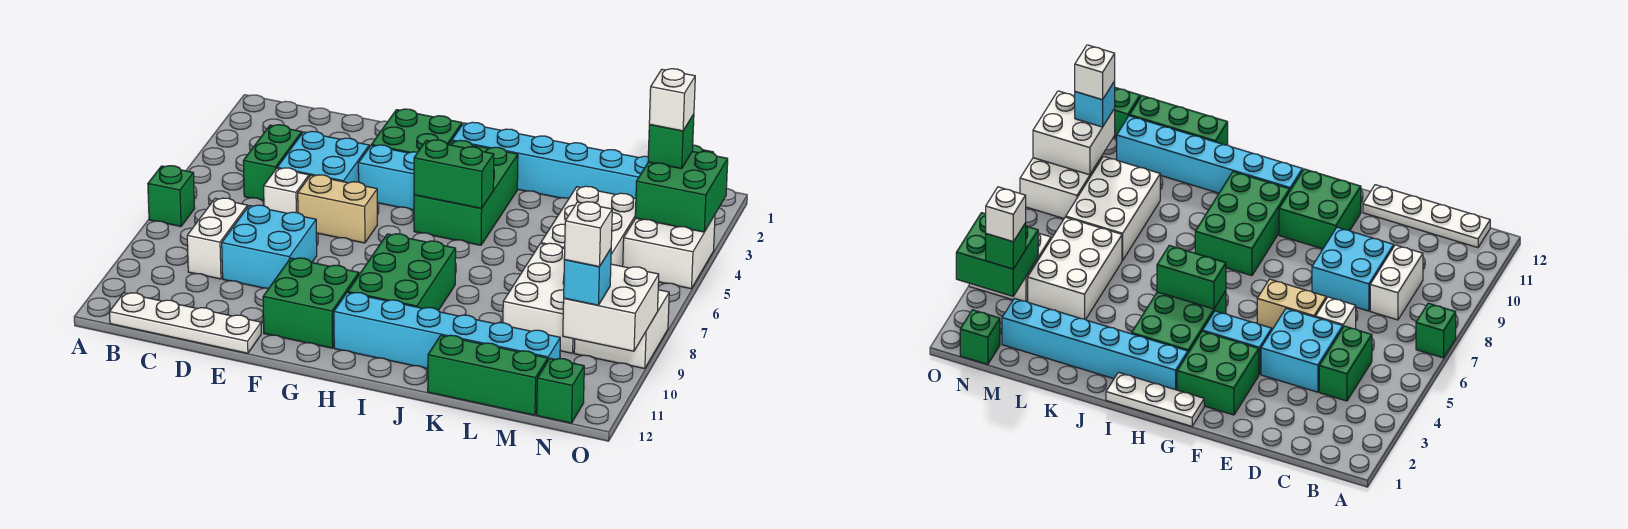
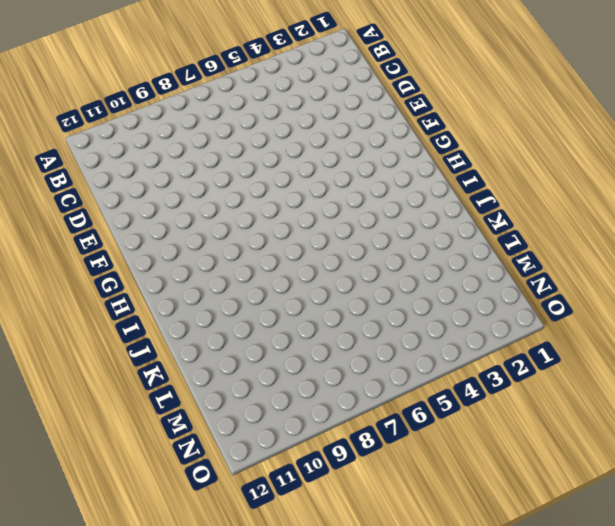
none -> green 1x1 brick [148,166,195,227]
none -> white 1x4 plate [109,293,261,353]
none -> green 1x2 brick [243,125,302,201]
none -> white 1x2 brick [187,198,248,279]

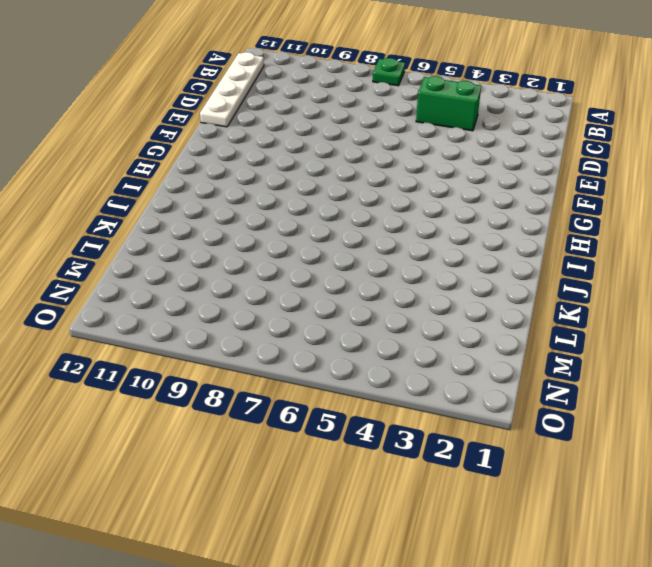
green 1x1 plate [373,58,405,86] -> green 1x1 brick [148,166,195,227]
none -> white 1x2 brick [187,198,248,279]
none -> cyan 2x2 brick [277,131,369,183]
none -> white 1x1 brick [264,168,309,213]
none -> cyan 2x2 brick [222,205,317,288]

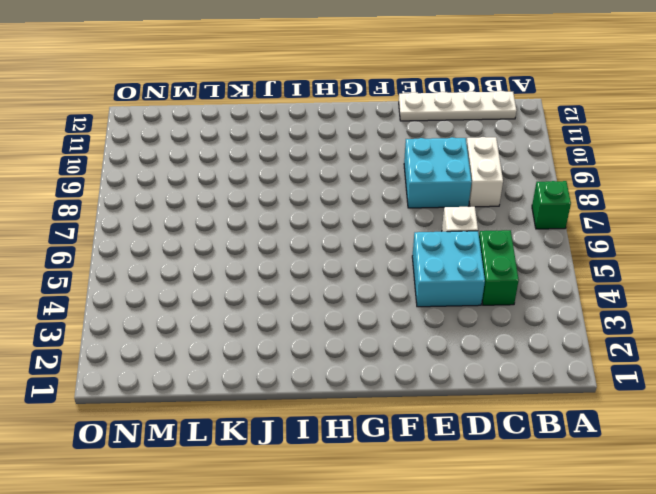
none -> tan 1x2 brick [298,175,377,243]
none -> green 2x2 brick [372,109,462,153]
none -> cyan 1x2 brick [358,145,418,210]
none -> green 2x2 brick [263,258,359,348]

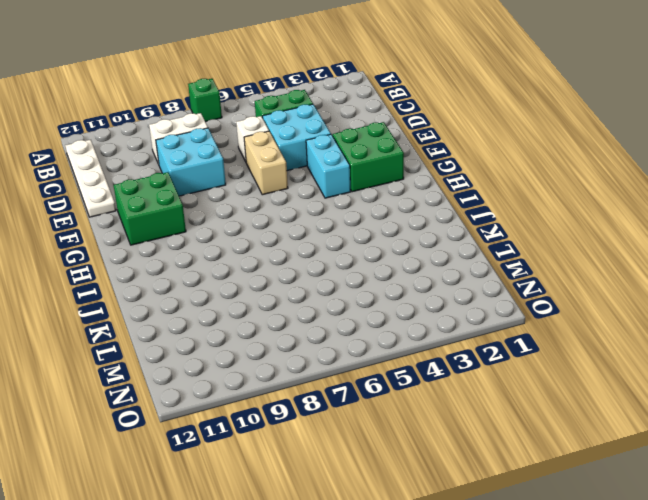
none -> white 1x3 plate [1106,372,1204,426]
none -> cyan 1x6 brick [452,122,648,198]
none -> green 2x3 brick [414,140,518,245]
none -> green 2x3 brick [348,234,456,310]

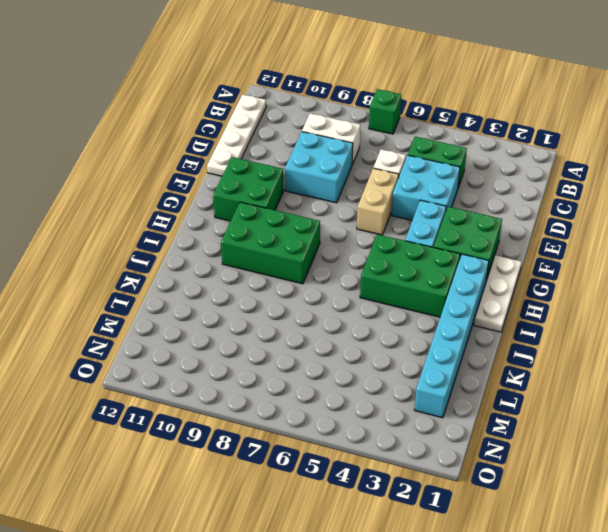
none -> cyan 1x6 brick [334,292,560,369]
none -> green 1x3 brick [428,335,548,415]
none -> white 2x3 brick [541,186,636,266]
none -> white 2x3 brick [503,243,575,353]

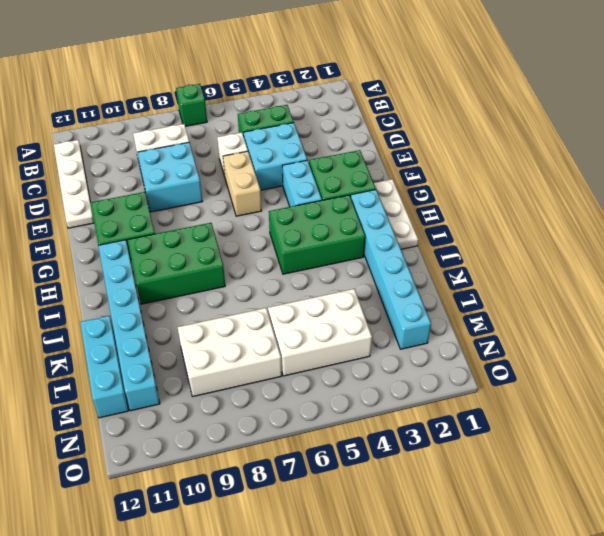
cyan 1x3 brick [80,316,129,418] -> green 1x3 brick [428,335,548,415]
none -> green 1x1 brick [960,310,1000,364]
none -> white 2x2 brick [623,215,715,289]
none -> white 2x2 brick [574,290,669,369]
none -> green 1x1 brick [537,358,584,423]

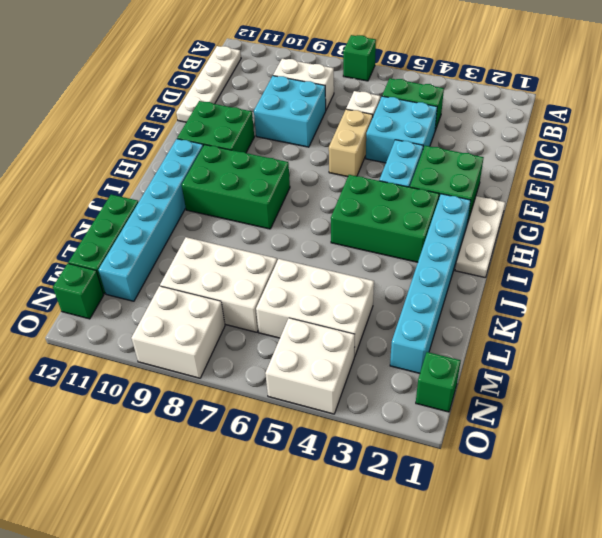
none -> green 1x2 brick [414,140,494,208]
none -> green 2x2 brick [635,151,728,232]
none -> white 2x2 brick [563,264,659,351]
none -> green 1x1 brick [648,114,694,169]

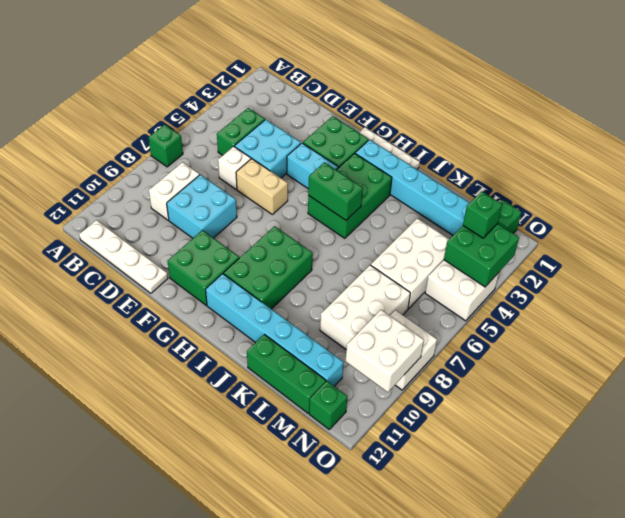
none -> cyan 1x1 brick [564,249,611,305]
none -> white 1x1 brick [649,69,695,131]
none -> white 1x1 brick [564,202,612,267]

